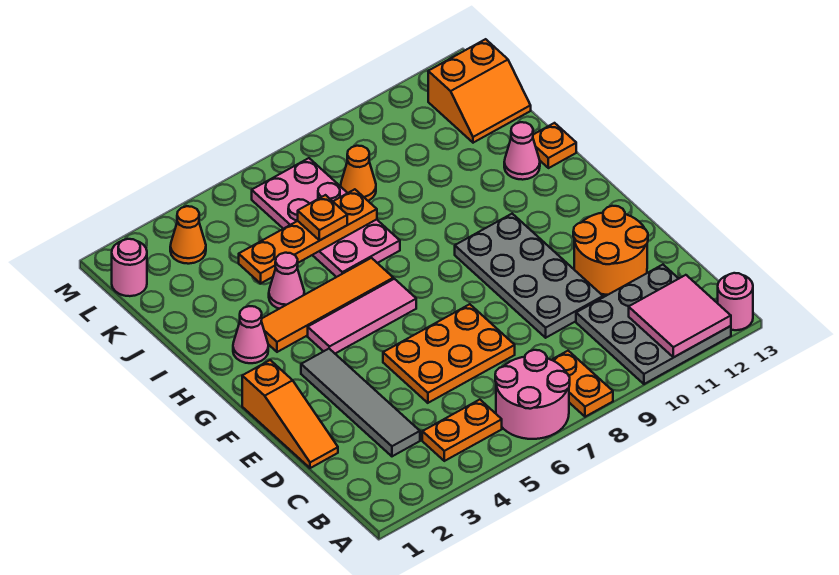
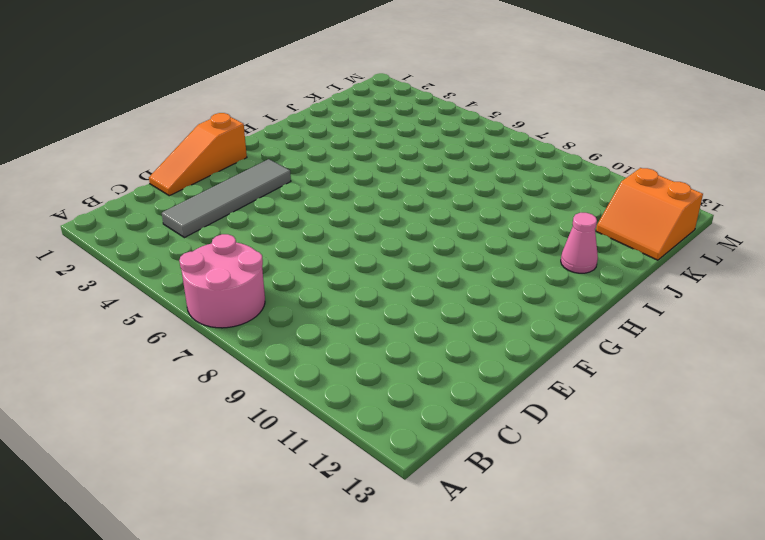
none -> orange 1x2 plate [552,351,613,417]
none -> grey 3x3 plate [576,265,731,384]
none -> pink 1x1 round brick [718,273,753,330]

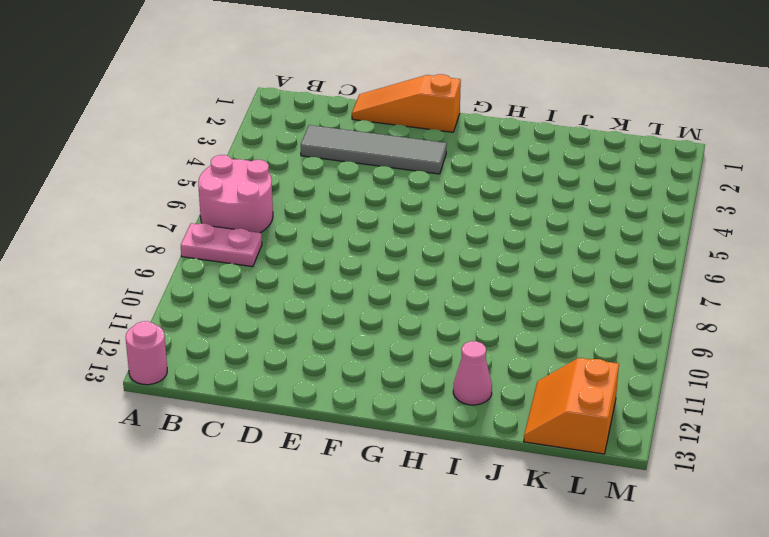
pink 1x2 plate [181,223,262,267] -> orange 1x2 plate [552,351,613,417]
none -> grey 3x3 plate [576,265,731,384]
none -> orange 1x2 plate [422,400,502,461]
none -> orange 2x3 plate [383,304,515,403]

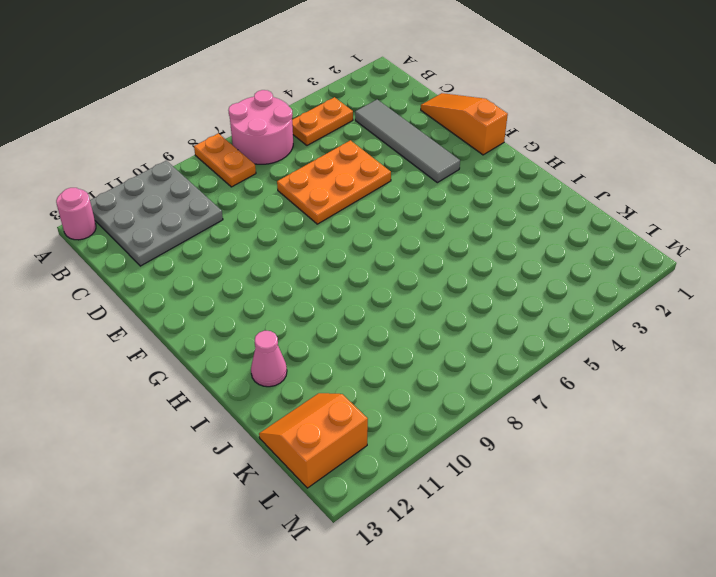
none -> grey 2x4 plate [455,214,603,338]
none -> orange 2x2 round brick [573,206,648,295]
none -> pink 1x3 tile [308,279,416,354]

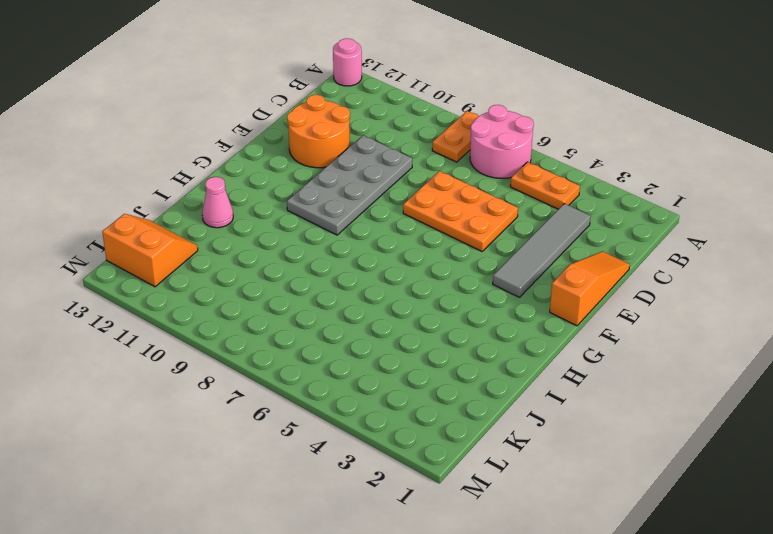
none -> grey 3x3 plate [576,265,731,384]
none -> pink 1x3 tile [308,279,416,354]
none -> pink 1x1 cone [233,306,268,363]

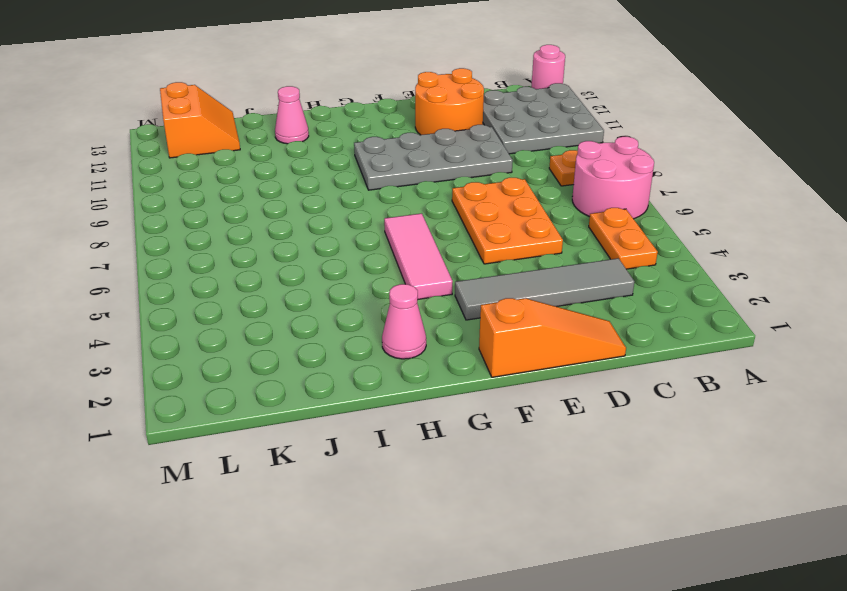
none -> orange 1x4 tile [261,258,393,352]
none -> pink 1x1 cone [269,253,304,309]
none -> pink 2x4 plate [252,158,400,277]

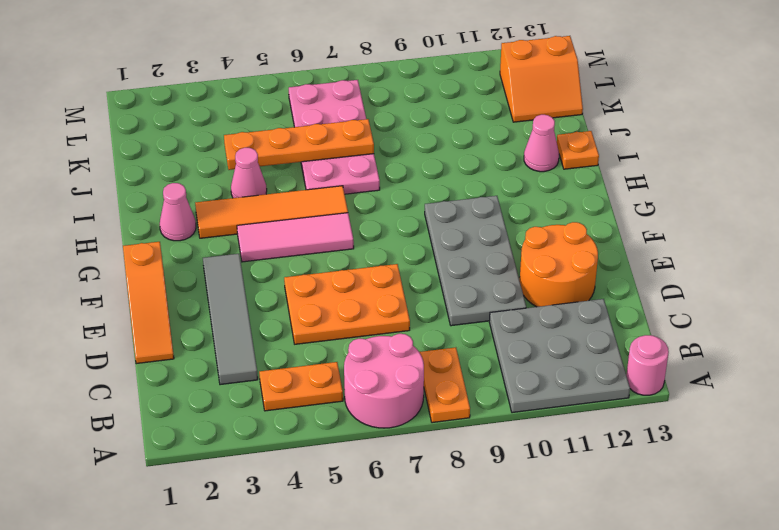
none -> orange 1x1 cone [341,146,376,201]
none -> pink 1x1 round brick [112,239,147,296]
none -> orange 1x1 cone [170,206,206,264]

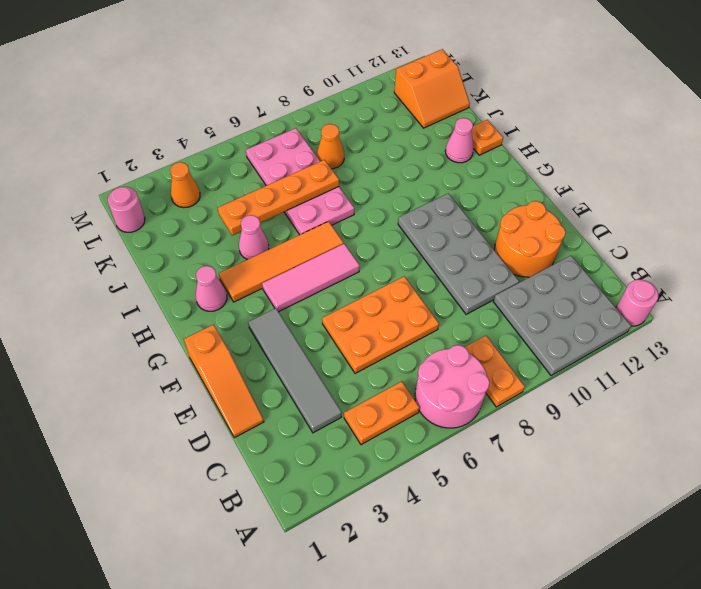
none -> pink 2x2 tile [629,275,731,357]
none -> orange 1x1 plate [298,195,347,240]

